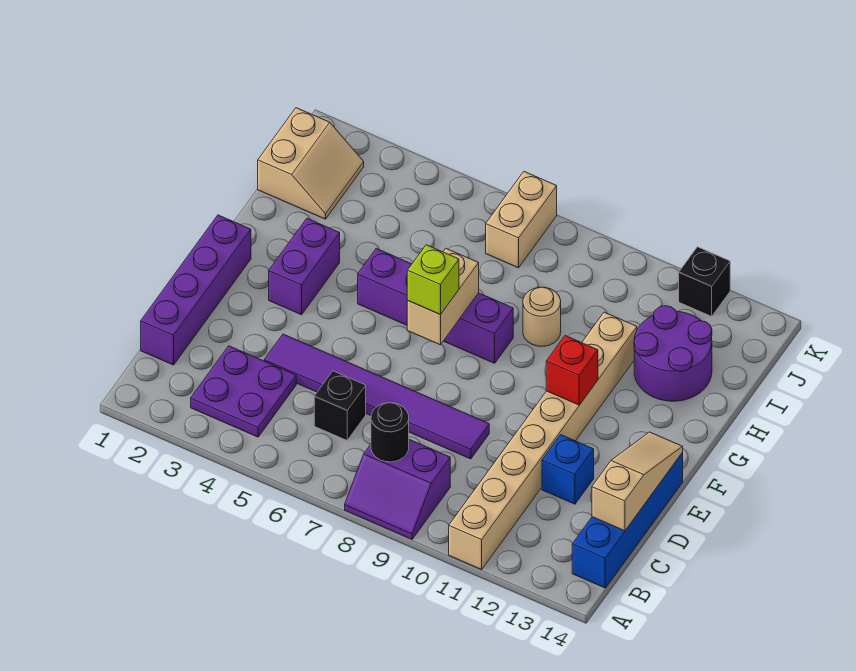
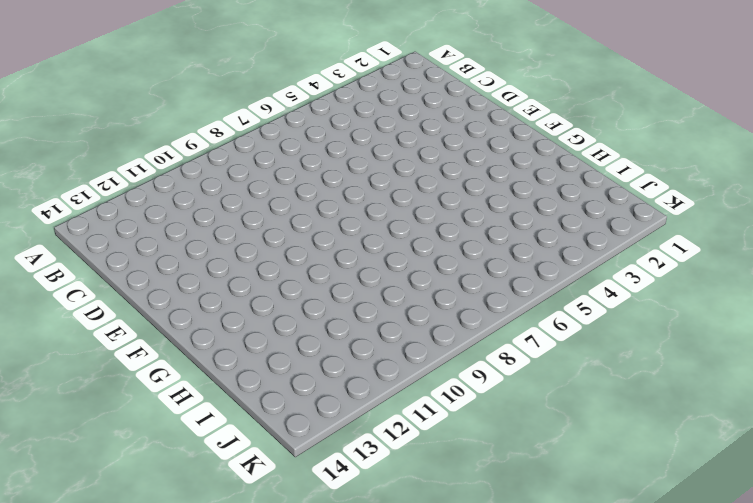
none -> purple 2x2 slope [345,439,450,539]
none -> tan 1x8 brick [449,312,637,570]
none -> purple 2x2 plate [191,346,296,437]

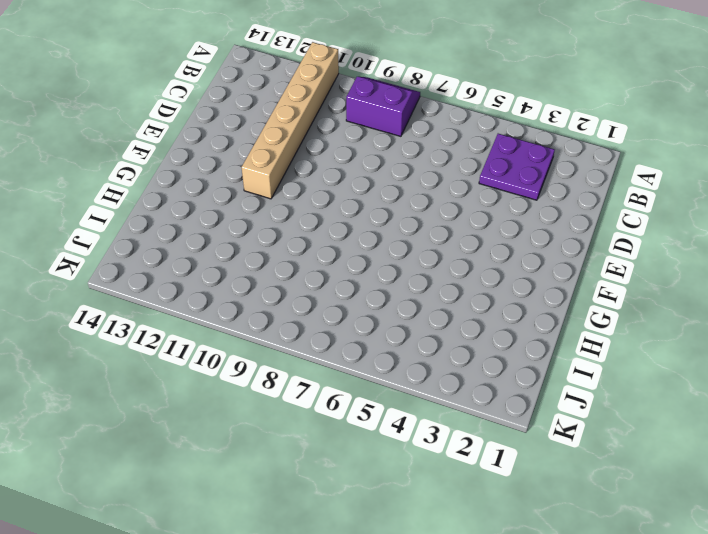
tan 1x6 brick [242,42,339,199] -> tan 1x8 brick [449,312,637,570]
none -> blue 1x4 brick [572,452,683,588]
none -> purple 1x4 brick [141,215,251,365]
none -> black 1x1 brick [314,371,366,440]

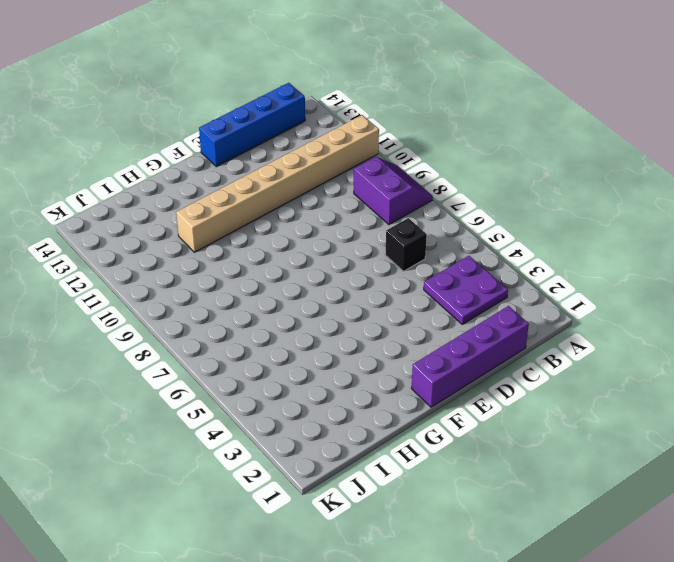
none -> purple 1x6 tile [264,334,489,459]
none -> blue 1x1 brick [542,435,594,504]
none -> purple 1x2 brick [269,218,340,315]

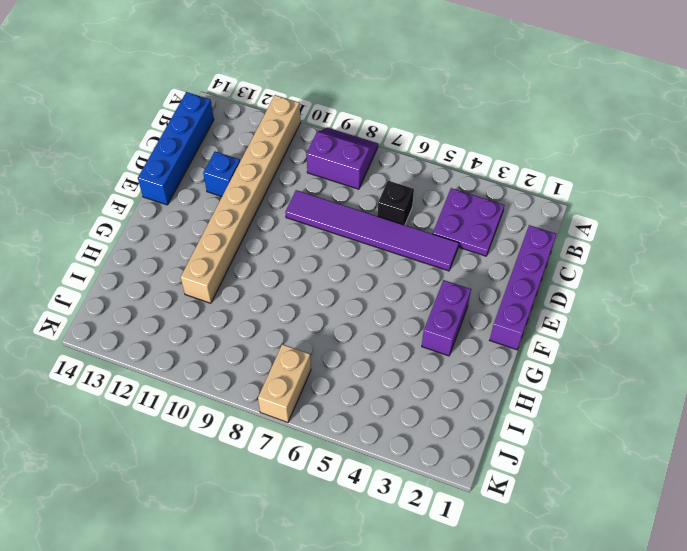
none -> purple 1x4 brick [358,248,513,363]
none -> tan 1x1 round brick [523,287,561,346]
none -> purple 2x2 round brick [634,306,712,401]

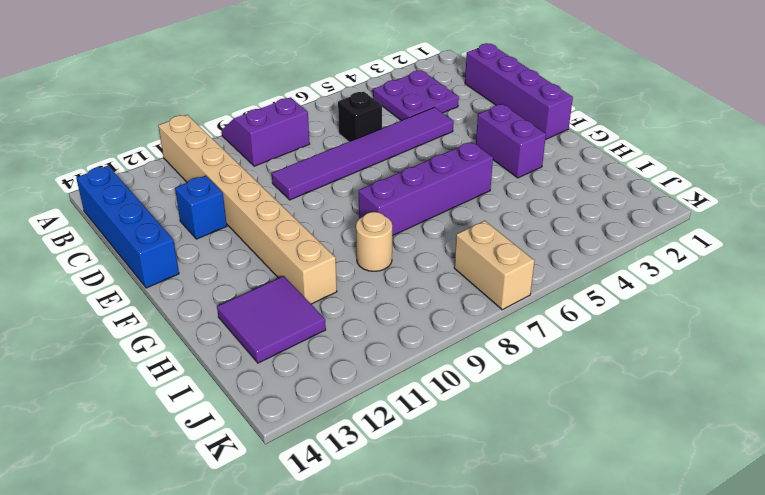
purple 2x2 tile [217,276,326,363] -> purple 2x2 round brick [634,306,712,401]
none -> tan 2x2 slope [258,108,364,219]
none -> black 1x1 brick [679,247,730,316]
none -> black 1x1 round brick [371,403,409,462]

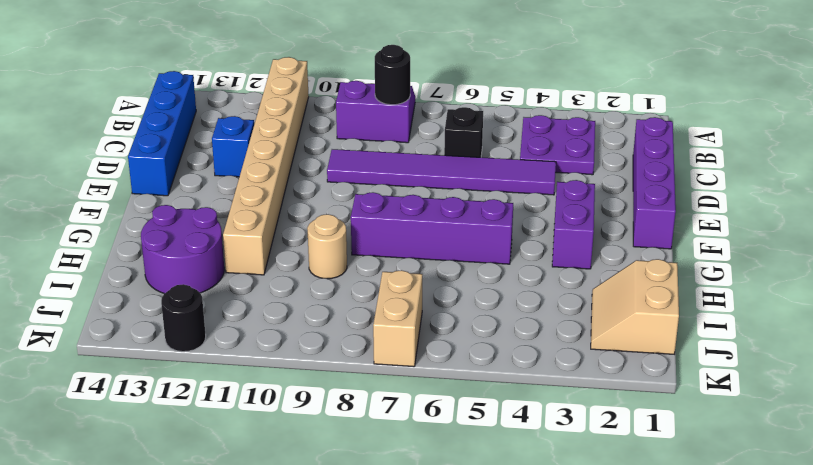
black 1x1 round brick [161,284,206,352] -> black 1x1 brick [679,247,730,316]
none -> tan 1x3 slope [592,432,683,531]
none -> tan 1x2 brick [407,248,479,345]
none -> red 1x1 brick [546,336,598,405]

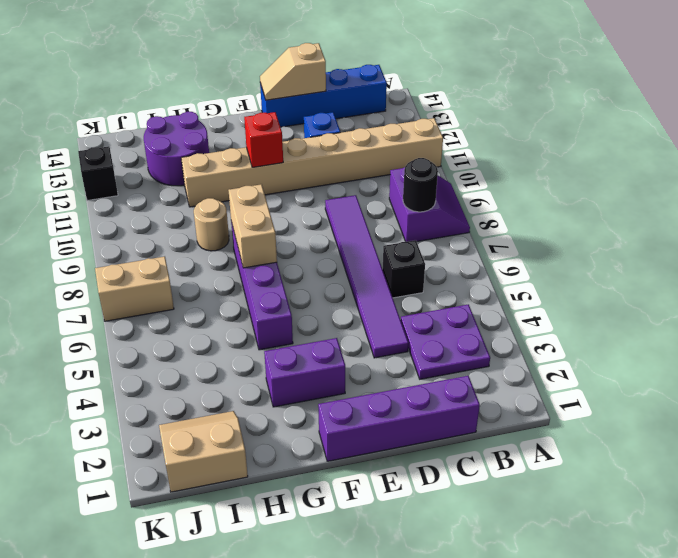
tan 1x2 slope [260,43,326,100] -> tan 1x3 slope [592,432,683,531]
tan 1x2 brick [229,184,277,268] -> tan 1x2 brick turned to [407,248,479,345]
none -> lime 1x1 brick [407,245,459,315]

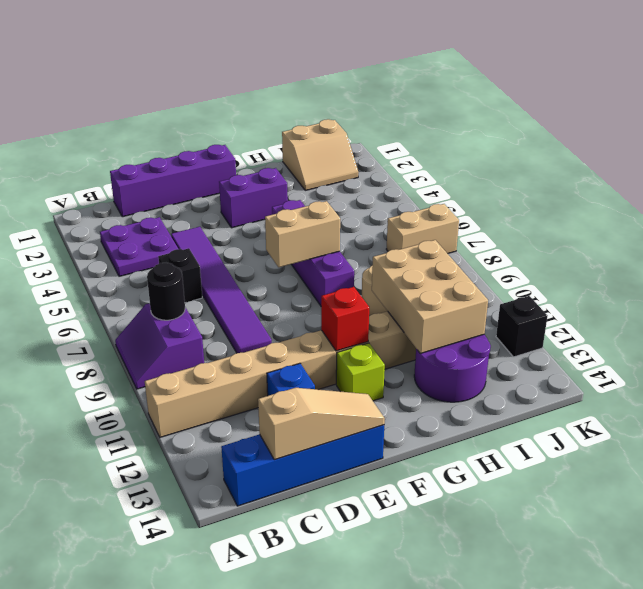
lime 1x1 brick [336,343,385,401] -> lime 1x1 brick moved to [407,245,459,315]
tan 2x3 brick [372,240,488,353] -> none

